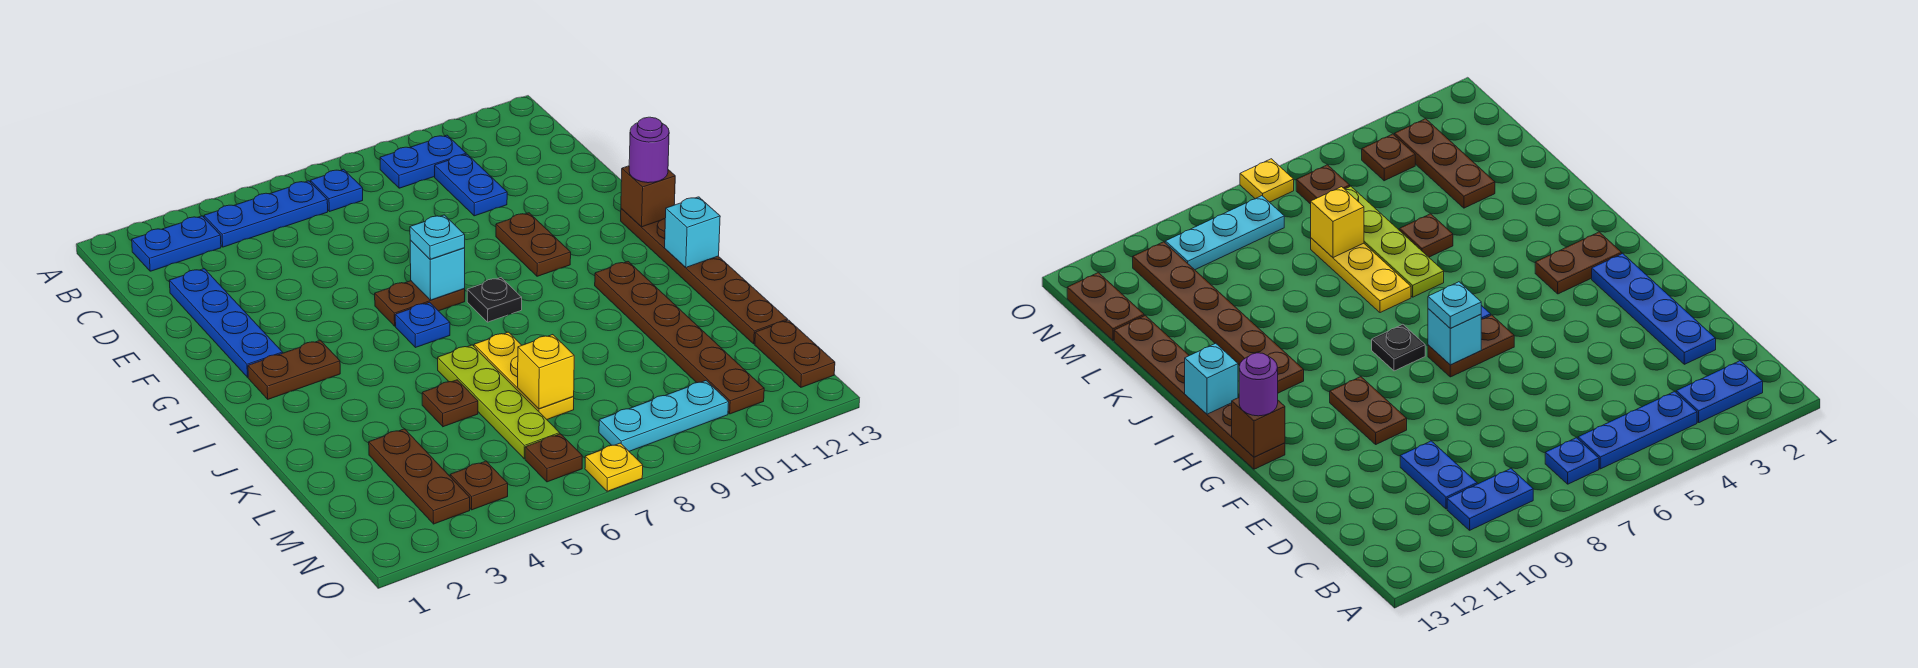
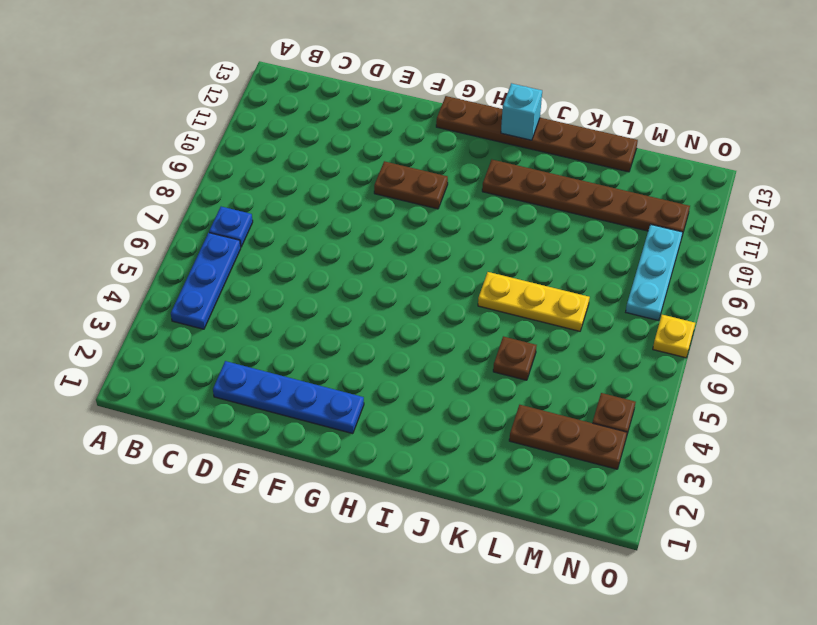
none -> blue 1x2 plate [132,216,221,271]
none -> blue 1x2 plate [380,135,466,188]
none -> blue 1x2 plate [435,154,507,216]

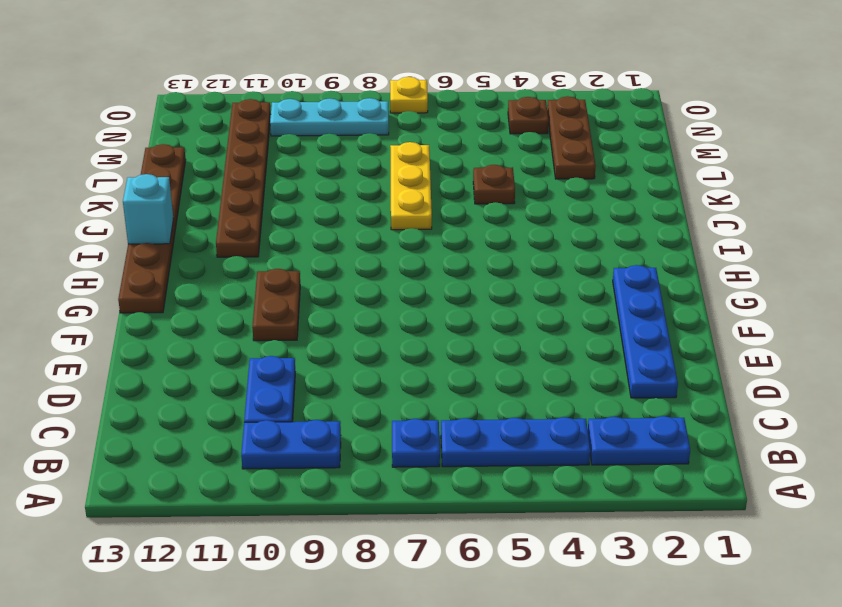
none -> brown 1x2 plate [375,281,465,326]
none -> brown 1x2 plate [248,340,340,399]
none -> blue 1x1 plate [395,302,450,348]

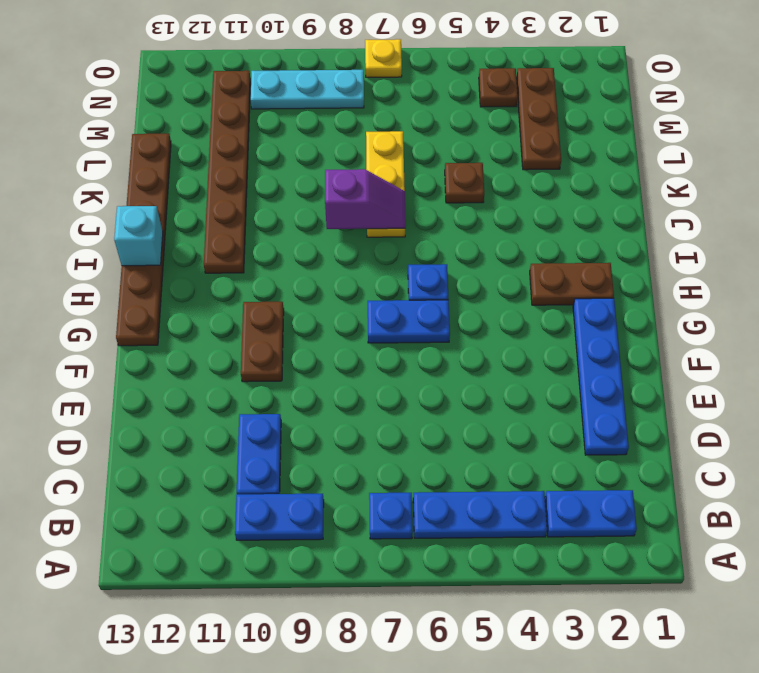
blue 1x2 plate [368,300,450,343] -> brown 1x2 plate [375,281,465,326]
purple 1x2 slope [325,169,406,229] -> none
none -> black 1x1 plate [467,278,522,322]
none -> lime 1x4 plate [438,345,560,459]
none -> brown 1x2 plate [755,320,835,387]

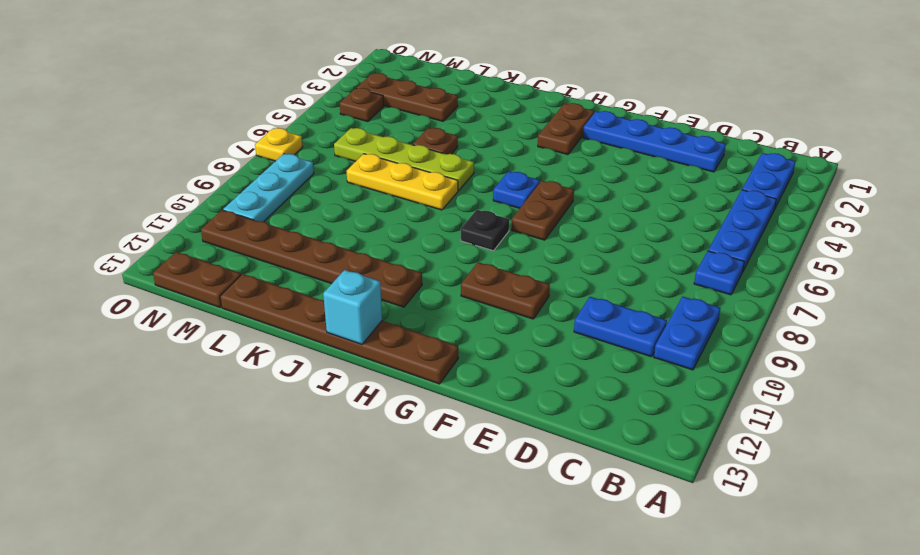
none -> brown 1x1 plate [525,434,582,482]
none -> cyan 1x1 brick [410,240,465,300]
none -> brown 1x1 brick [621,166,675,227]

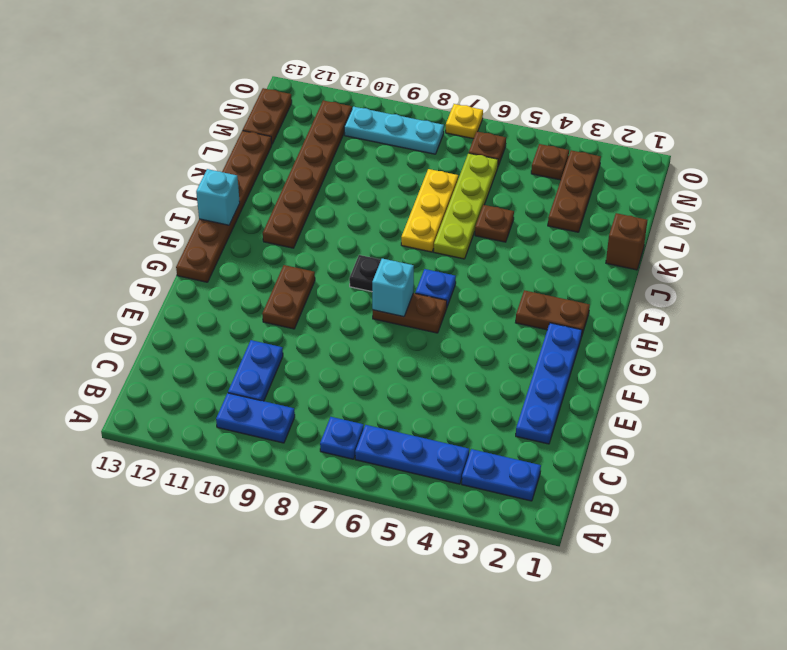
brown 1x1 brick [606,213,647,270] -> brown 1x1 brick moved to [621,166,675,227]
none -> yellow 1x1 brick [518,335,574,409]
none -> cyan 1x1 plate [410,215,465,259]
none -> purple 1x1 round brick [629,117,669,183]

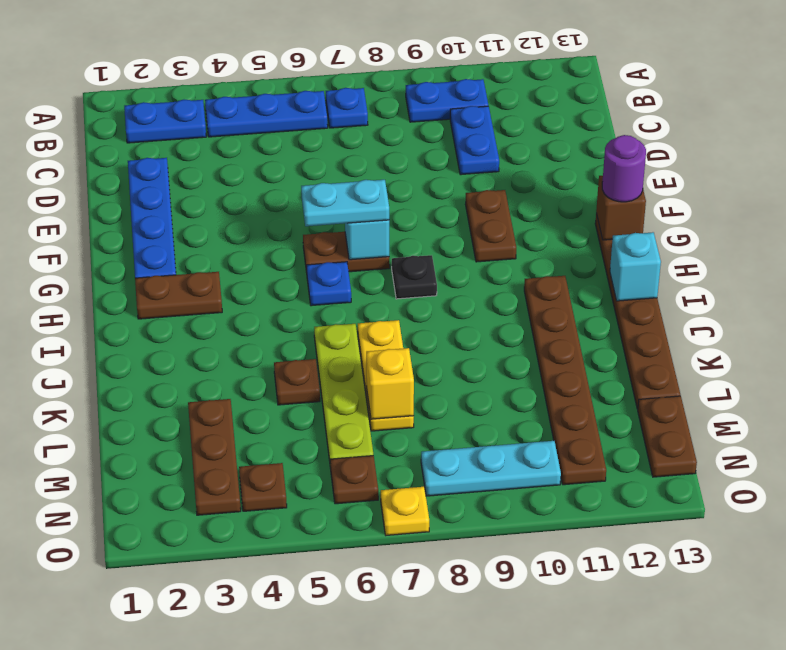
cyan 1x2 plate [301,180,389,226] -> cyan 1x1 plate [410,215,465,259]

